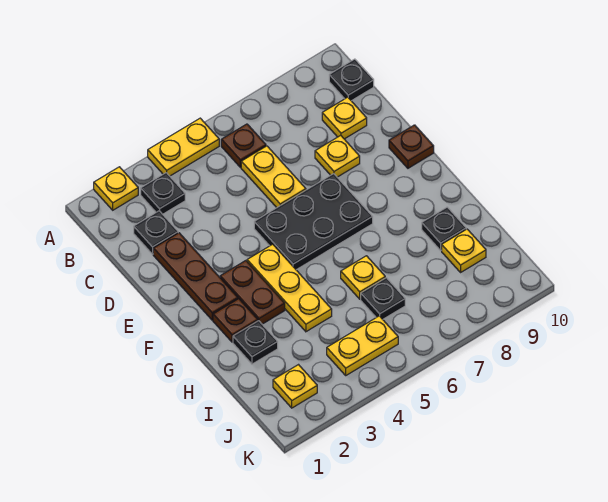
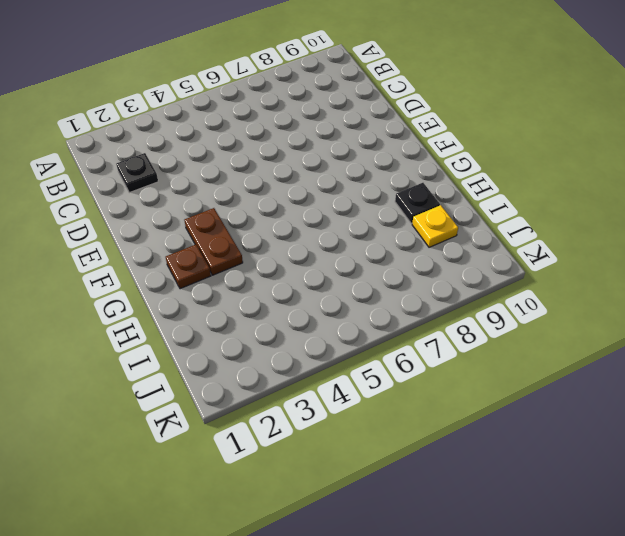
none -> yellow 1x1 plate [94,167,138,210]
none -> yellow 1x2 plate [148,118,219,176]
none -> black 1x1 plate [141,173,185,214]

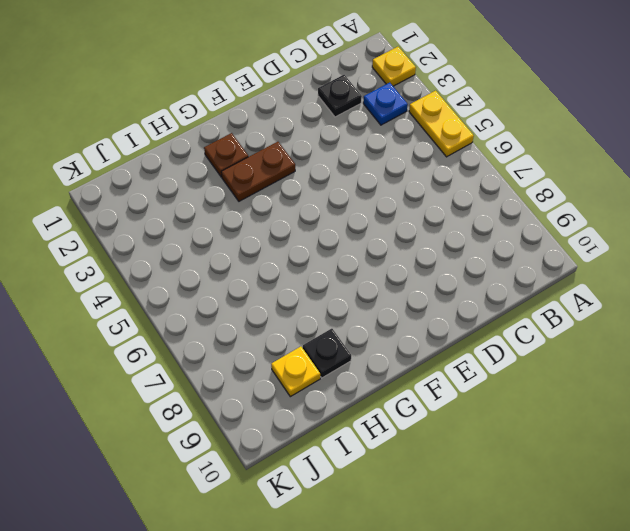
blue 1x1 plate [363,83,408,125] -> black 1x1 plate [141,173,185,214]
none -> brown 1x1 plate [221,124,266,167]
none -> black 1x1 plate [329,59,374,101]
none -> yellow 1x2 plate [241,146,306,208]

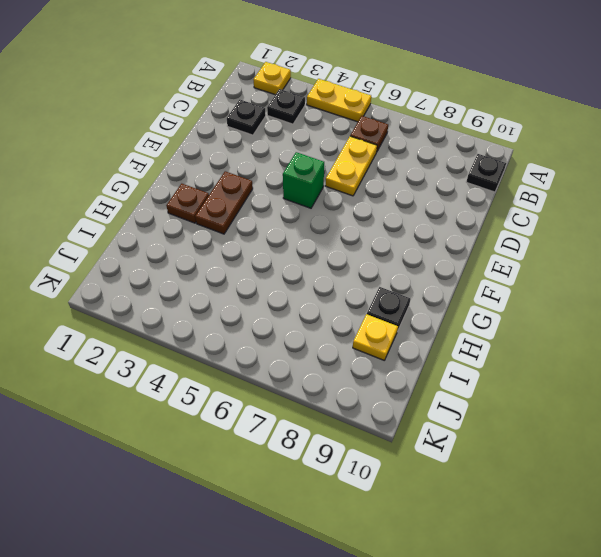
green 1x1 brick [283,152,324,208] -> black 2x3 plate [254,174,373,270]
none -> yellow 1x1 plate [322,97,367,139]
none -> brown 1x3 plate [153,233,238,320]
none -> yellow 1x1 plate [315,135,360,177]

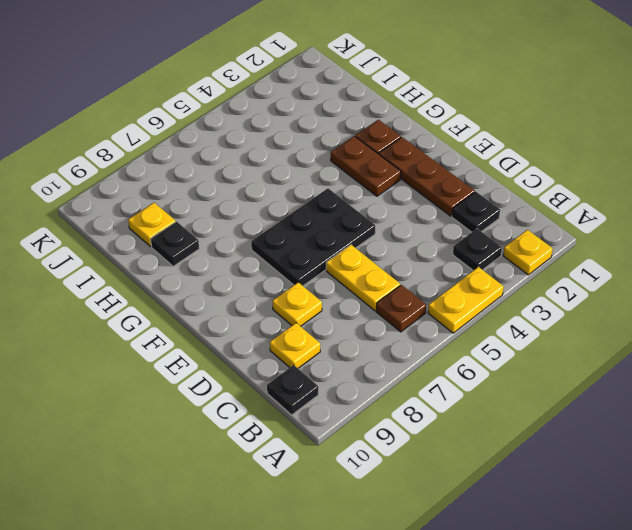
none -> brown 1x1 plate [389,125,434,168]
none -> yellow 1x3 plate [247,244,332,332]
none -> black 1x1 plate [233,321,278,364]

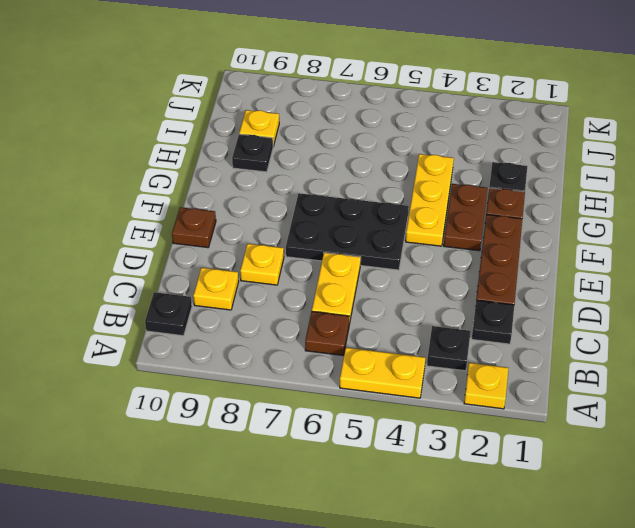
none -> yellow 1x1 plate [341,256,385,299]
none -> black 1x1 plate [361,278,405,319]
none -> yellow 1x1 plate [273,365,317,408]

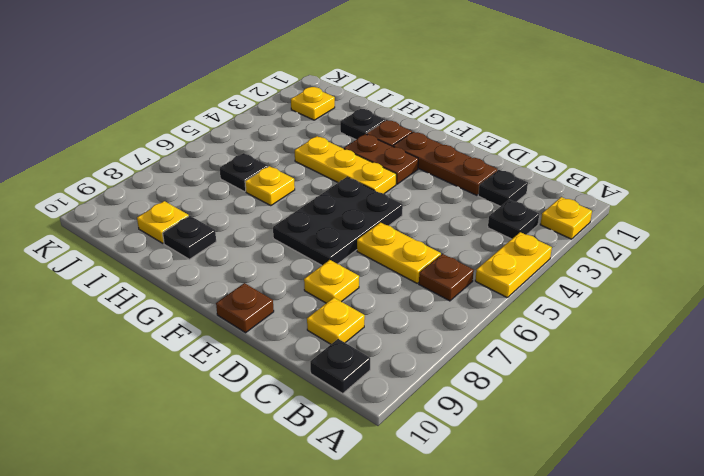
none -> yellow 1x2 plate [327,316,398,375]

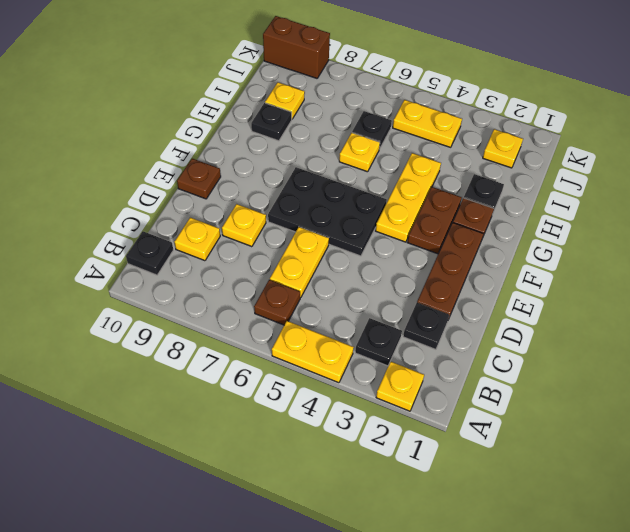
brown 1x2 brick [263,16,330,78] -> none

